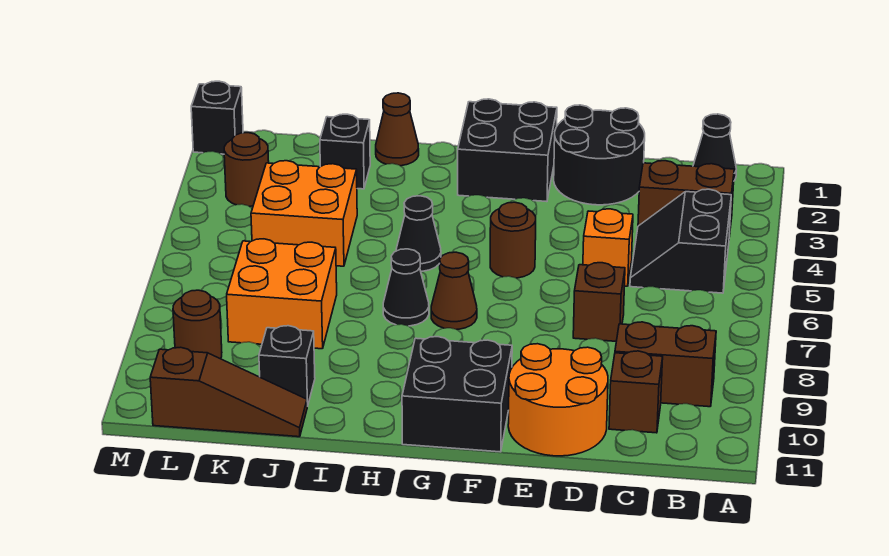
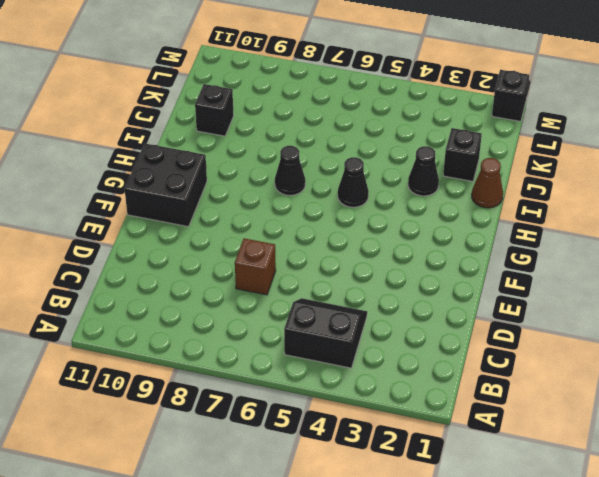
black 1x1 cone [408,146,439,196] -> black 1x1 cone moved to [693,114,736,181]
none -> brown 1x2 brick [638,161,734,237]
none -> brown 1x2 brick [615,322,716,407]
none -> brown 1x1 brick [609,351,663,433]

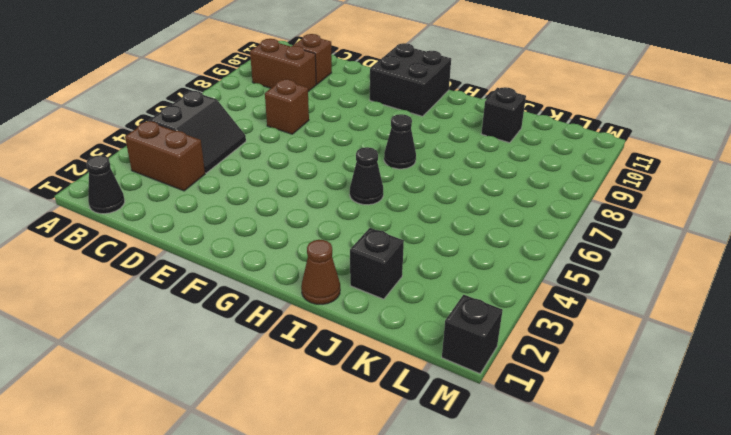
none -> black 2x2 round brick [554,105,645,205]
none -> orange 1x1 brick [583,209,633,286]
none -> orange 2x2 round brick [508,344,608,456]

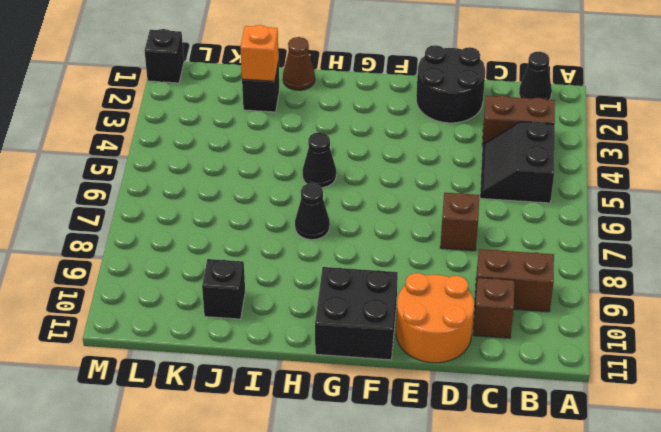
orange 1x1 brick [240,25,279,81] -> orange 1x1 brick moved to [583,209,633,286]
none -> black 2x2 brick [458,99,557,202]
none -> brown 1x1 round brick [490,202,536,278]
none -> brown 1x1 cone [431,252,477,329]

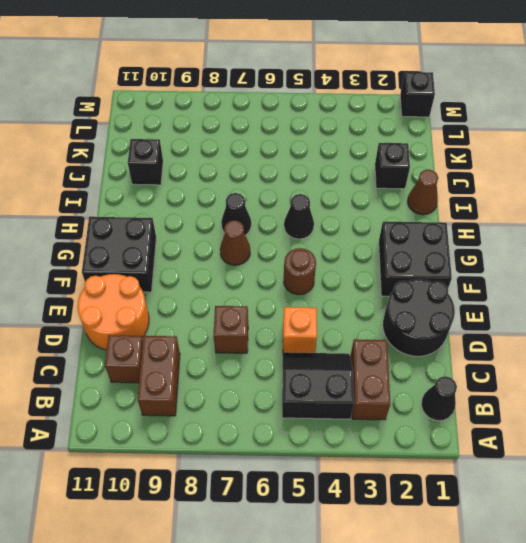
none -> orange 2x2 brick [251,161,357,266]
none -> orange 2x2 brick [227,239,337,349]
none -> brown 1x3 slope [150,347,307,437]

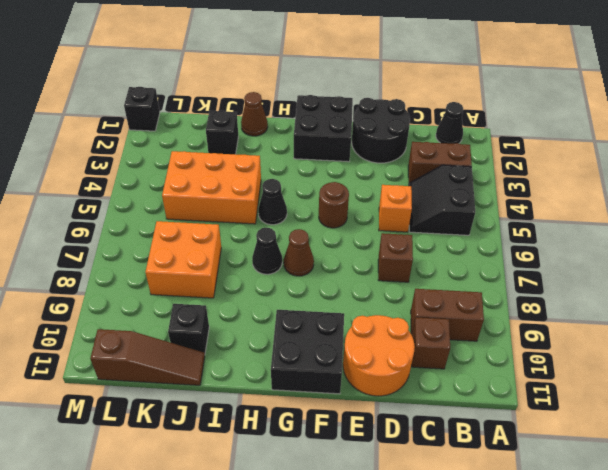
orange 2x3 brick [162,151,261,224] -> orange 2x2 brick [251,161,357,266]
none -> brown 1x1 round brick [224,133,269,206]
none -> brown 1x1 round brick [173,290,222,359]

